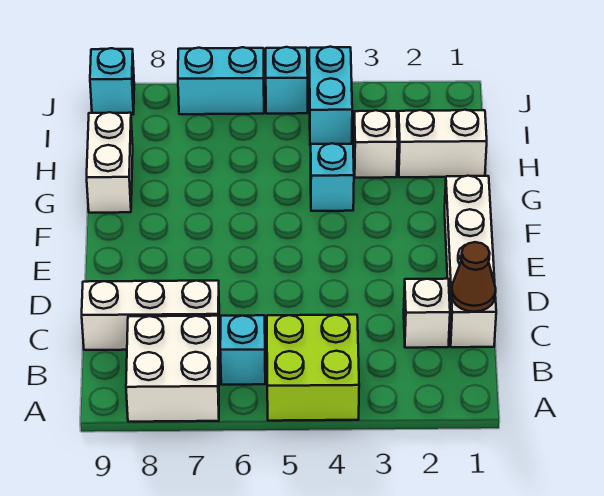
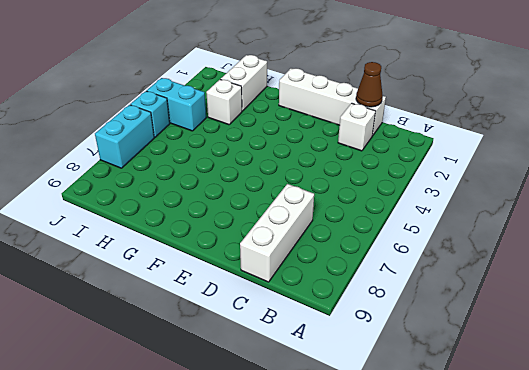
none -> lime 2x2 brick [267,315,359,421]
none -> white 2x2 brick [126,316,219,422]
none -> cyan 1x1 brick [220,315,265,385]

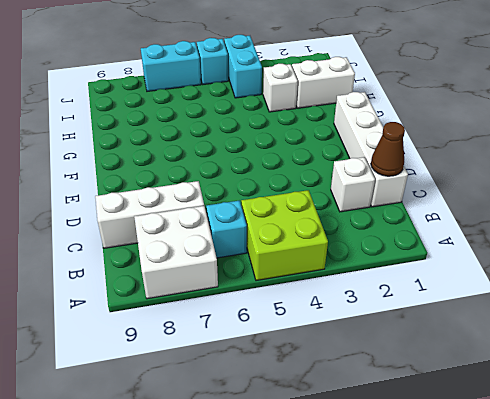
none -> cyan 1x1 brick [311,143,354,211]
none -> white 1x2 brick [87,112,133,213]
none -> cyan 1x1 brick [90,48,134,115]

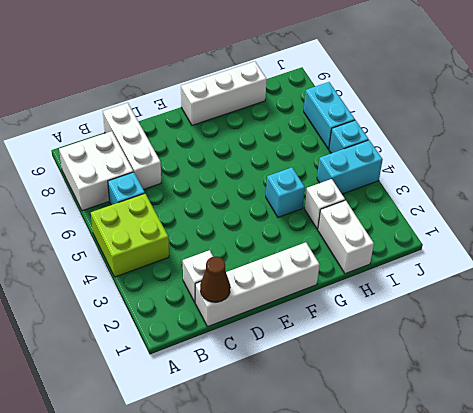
white 1x3 brick [181,62,267,125] -> white 1x2 brick [87,112,133,213]
none -> cyan 1x1 brick [90,48,134,115]

